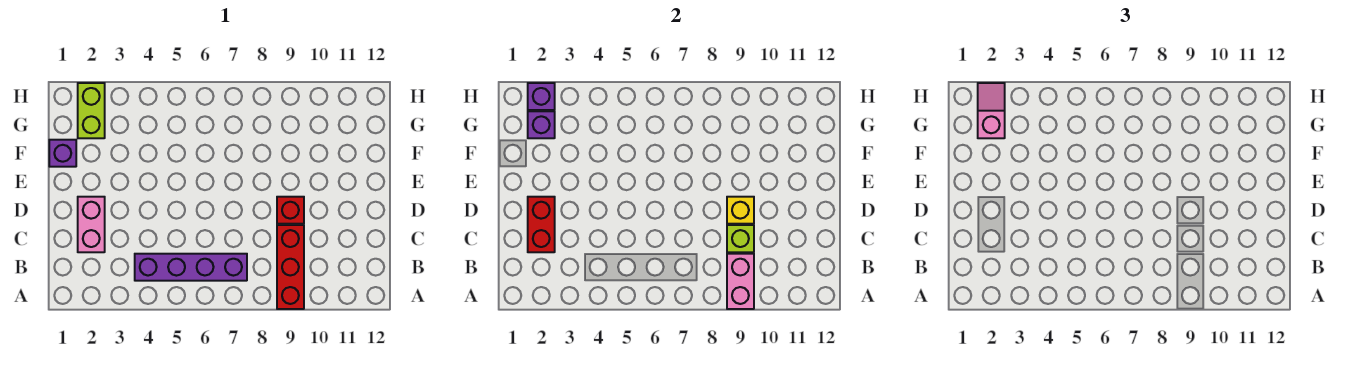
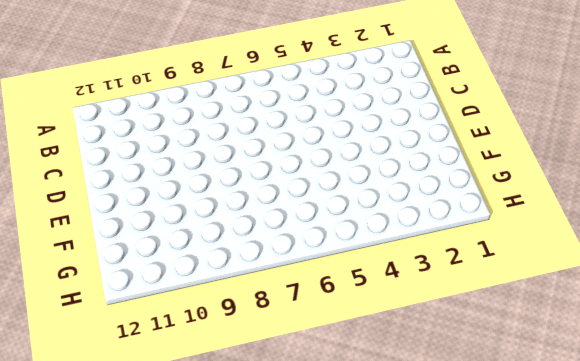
none -> red 1x3 brick [277,225,304,309]
none -> purple 1x4 brick [135,254,247,281]
none -> pink 1x2 brick [78,197,105,252]

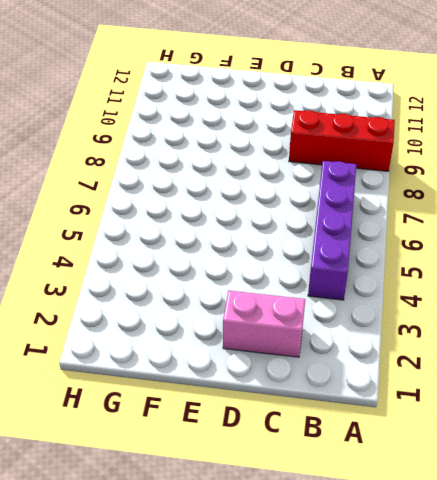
none -> red 1x1 brick [277,197,304,224]
none -> purple 1x1 brick [49,140,76,167]
none -> lime 1x2 brick [78,83,105,138]

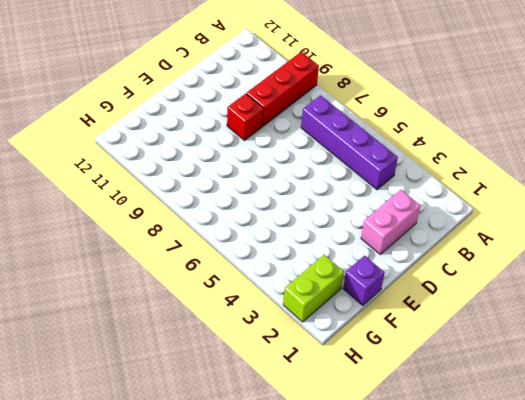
none -> pink 1x2 brick [727,254,754,309]
none -> red 1x2 brick [528,197,555,252]
none -> lime 1x1 brick [727,225,754,252]

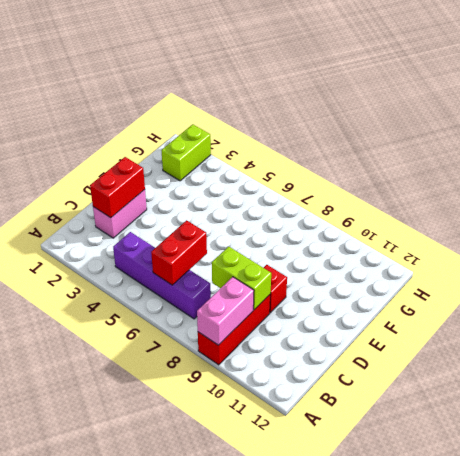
red 1x2 brick [151,220,207,285] -> none
lime 1x2 brick [212,247,271,310] -> lime 1x1 brick [727,225,754,252]
none -> purple 1x1 brick [49,140,76,167]
none -> yellow 1x1 brick [727,197,754,224]
none -> purple 1x1 brick [528,111,555,138]

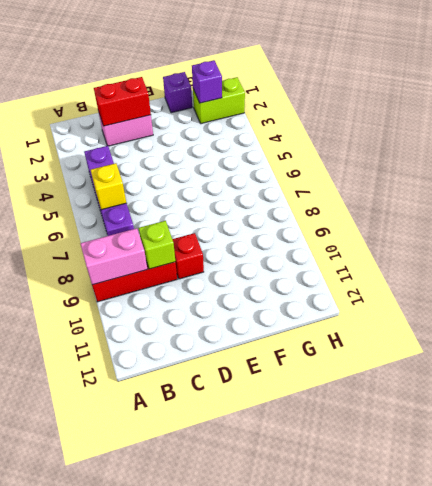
yellow 1x1 brick [91,163,126,210] -> yellow 1x1 brick moved to [727,197,754,224]
none -> purple 1x1 brick [528,83,555,110]
none -> pink 1x2 slope [978,83,1005,138]

